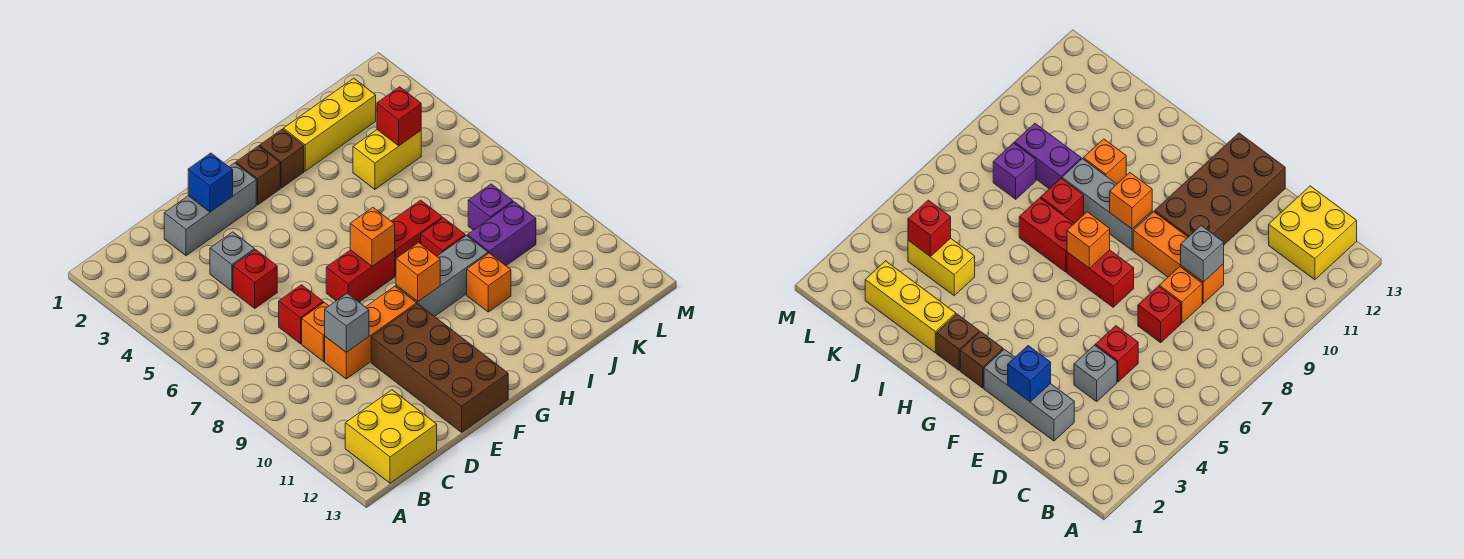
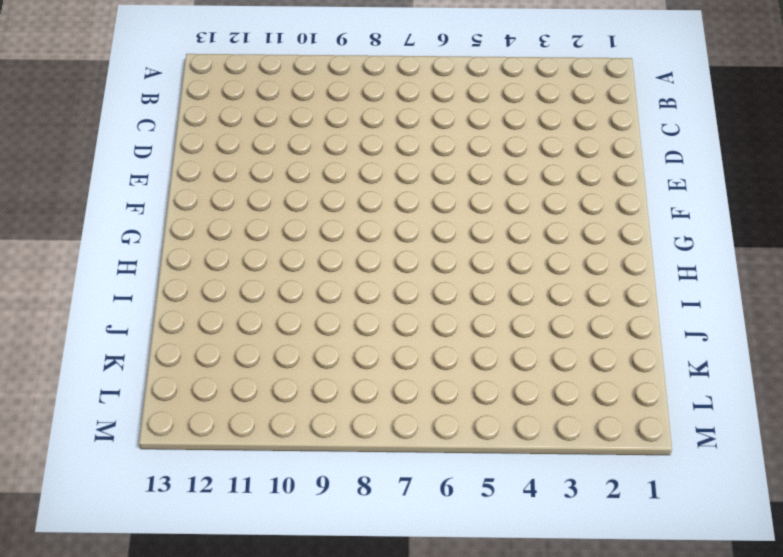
none -> yellow 2x2 brick [345,390,437,483]
none -> grey 1x3 brick [164,163,256,256]
none -> grey 1x1 brick [210,232,255,291]

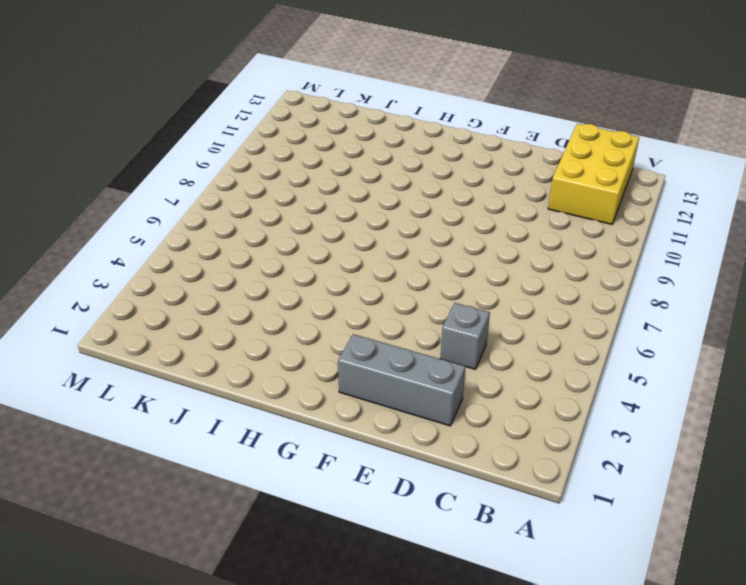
yellow 2x3 brick [548,124,639,224] -> yellow 2x2 brick [345,390,437,483]
none -> red 1x1 brick [233,250,277,308]
none -> red 1x1 brick [279,285,323,344]
none -> orange 1x1 brick [302,302,329,361]

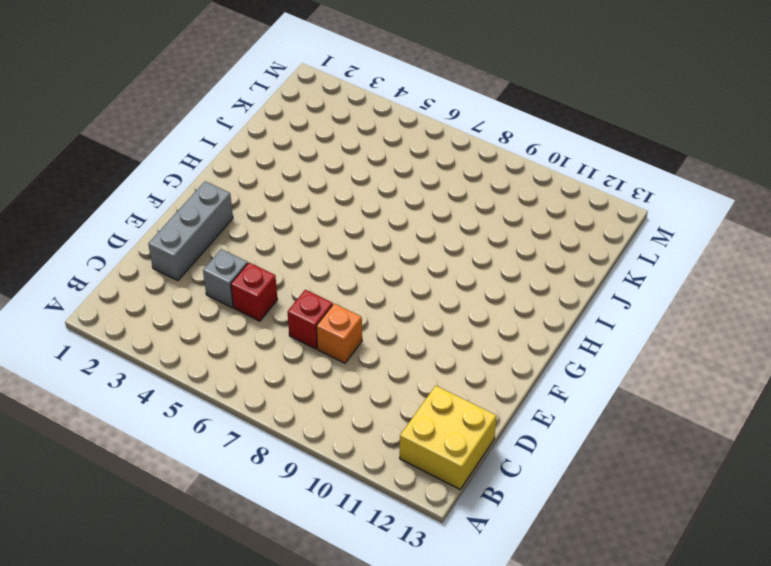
none -> orange 1x3 brick [325,286,417,379]
none -> brown 2x4 brick [371,304,508,432]
none -> red 1x2 brick [326,250,395,302]

